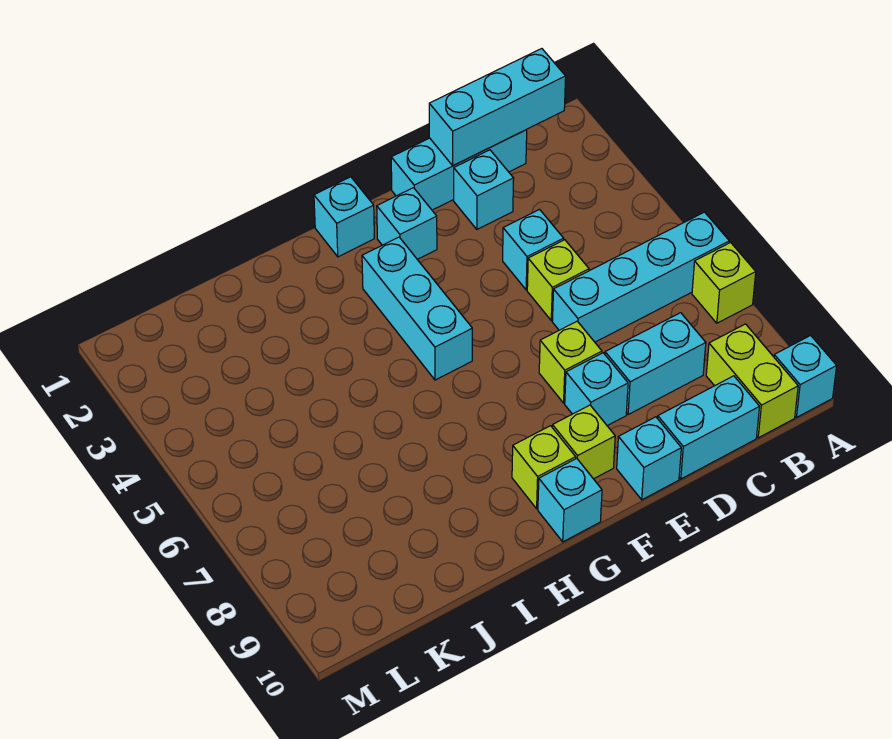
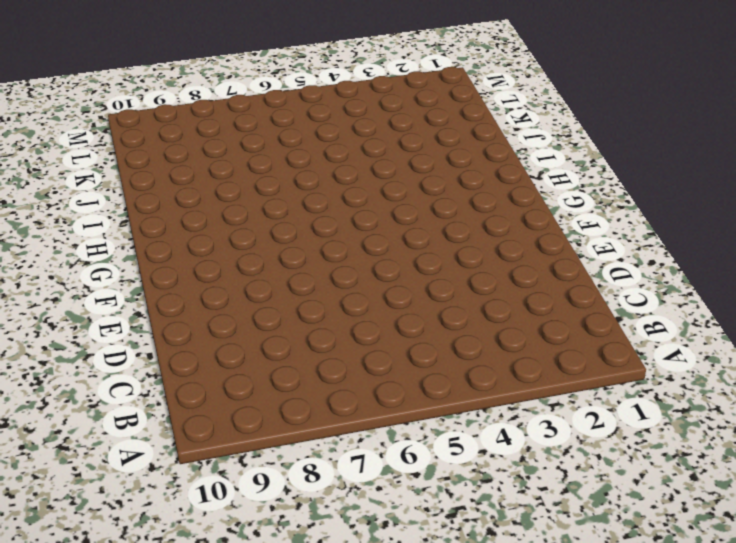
none -> cyan 1x4 brick [552,212,729,342]
none -> lime 1x1 brick [692,243,756,323]
none -> cyan 1x1 brick [774,335,837,417]

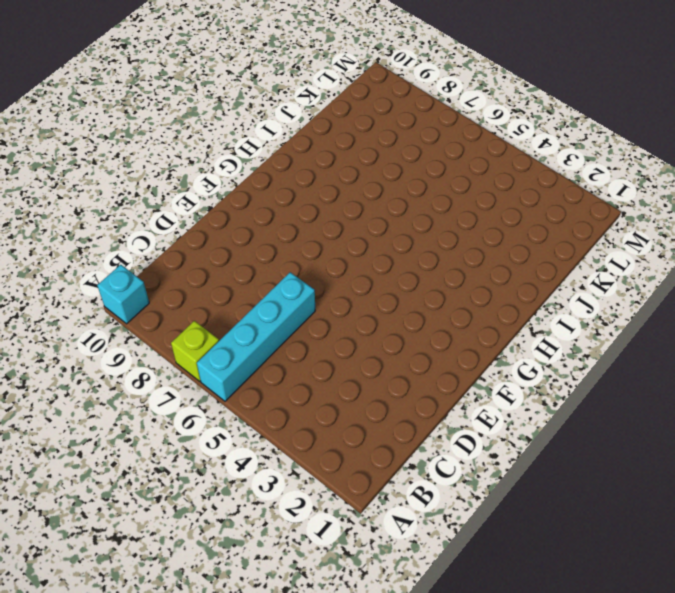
none -> lime 1x2 brick [706,324,798,438]
none -> cyan 1x3 brick [391,130,527,210]
none -> cyan 1x2 brick [605,313,706,415]

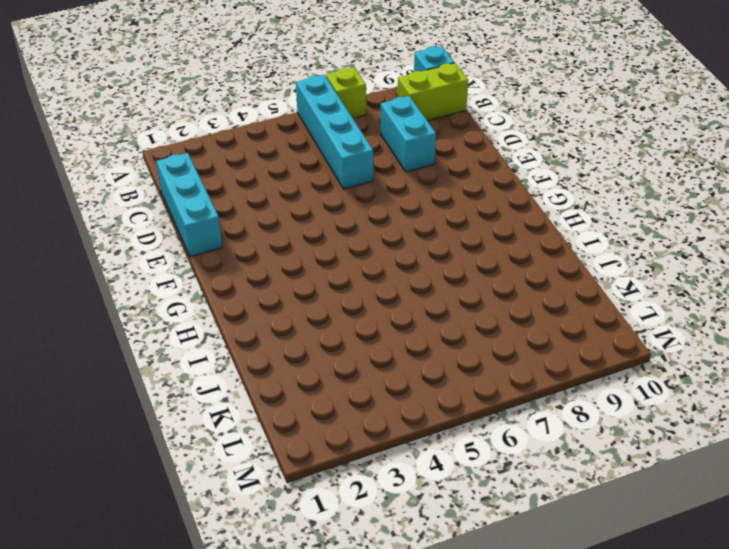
none -> cyan 1x2 brick [658,376,759,479]
none -> cyan 1x1 brick [454,150,514,229]
none -> cyan 1x1 brick [503,210,564,290]

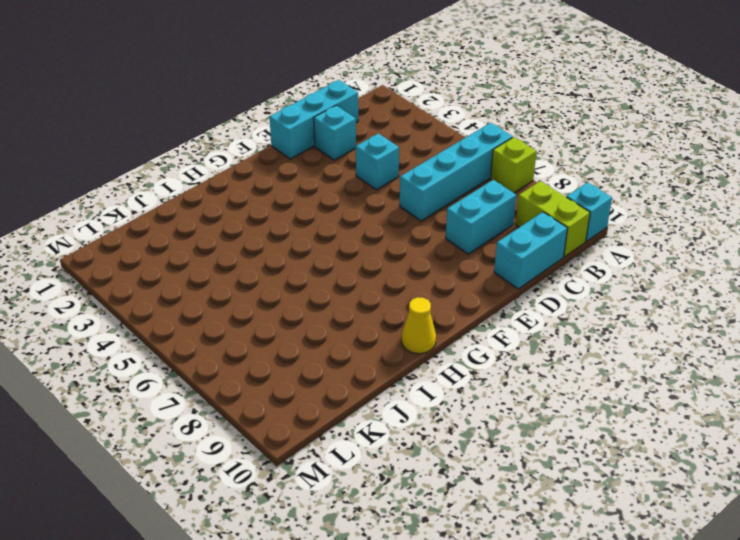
yellow 1x1 cone [402,297,436,354] -> none
none -> lime 1x1 brick [527,240,589,320]
none -> lime 1x1 brick [539,321,602,403]
none -> cyan 1x1 brick [565,353,628,426]

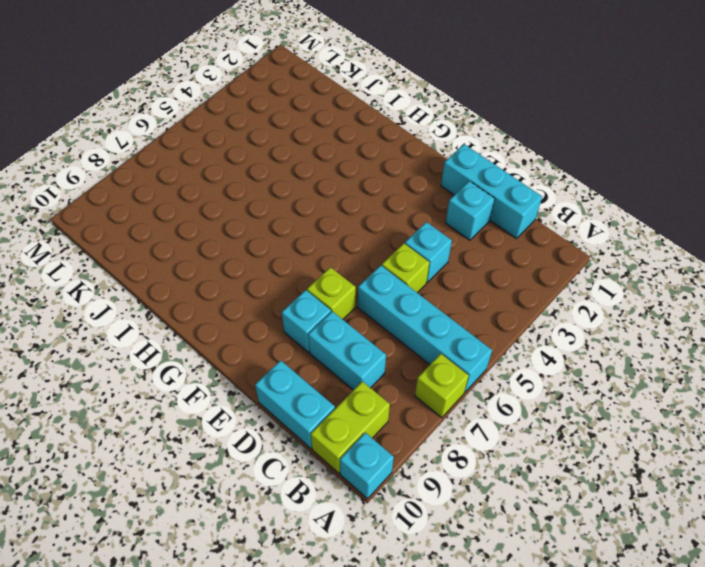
none -> cyan 1x1 brick [617,417,681,500]
none -> cyan 1x1 brick [377,188,437,259]
none -> lime 1x1 brick [552,405,615,479]

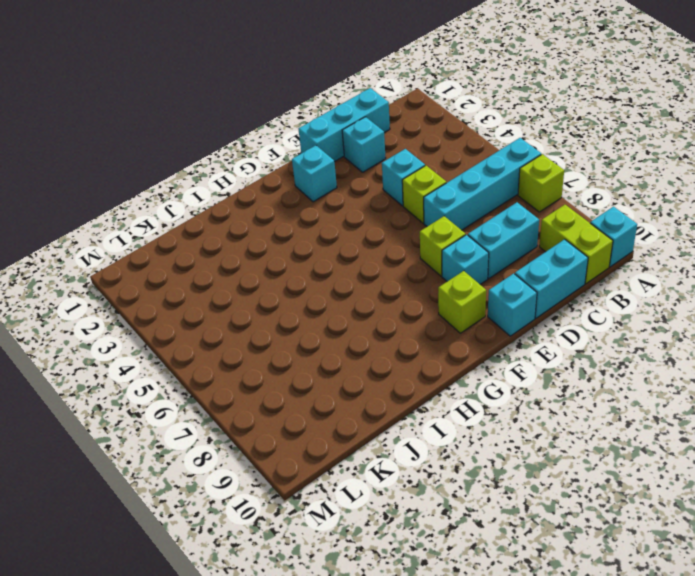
none -> cyan 1x1 brick [314,177,374,257]
none -> cyan 1x3 brick [362,237,472,380]
none -> lime 1x1 brick [512,426,576,509]

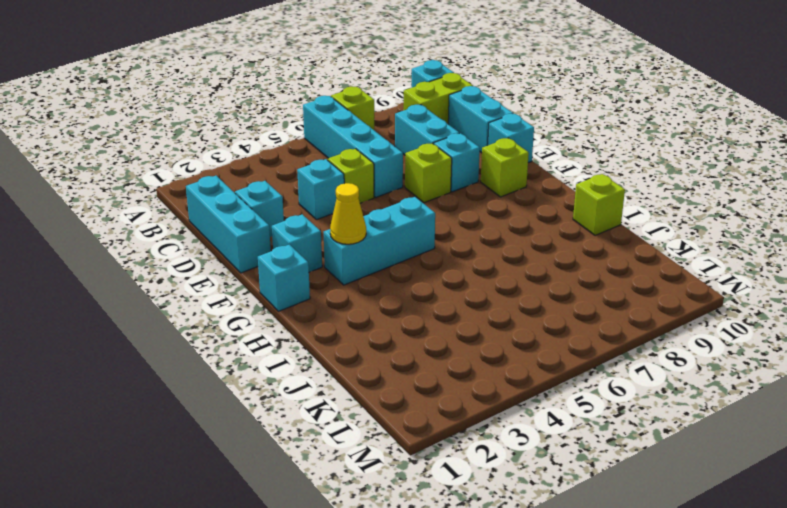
yellow 1x1 cone [330,183,366,244] -> none
lime 1x1 brick [573,174,625,235] -> lime 1x1 brick moved to [512,426,576,509]
none -> cyan 1x1 brick [538,458,602,542]
none -> cyan 1x3 brick [429,49,566,166]

